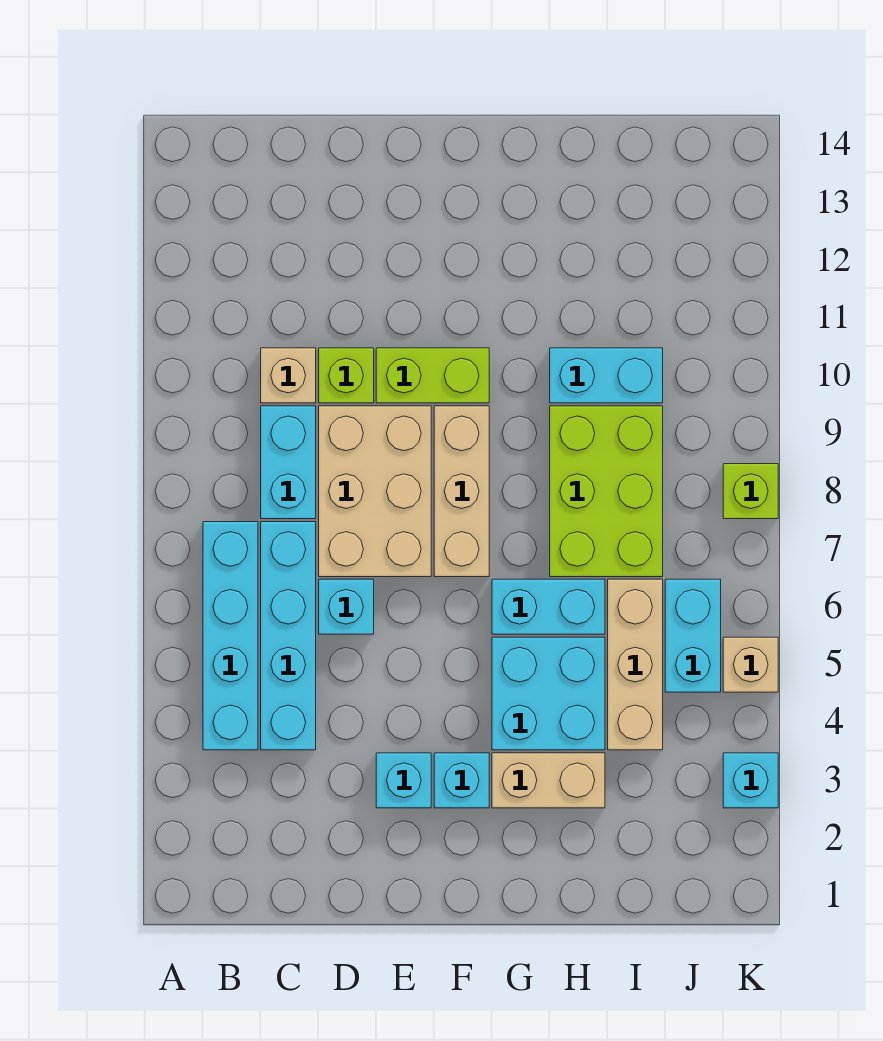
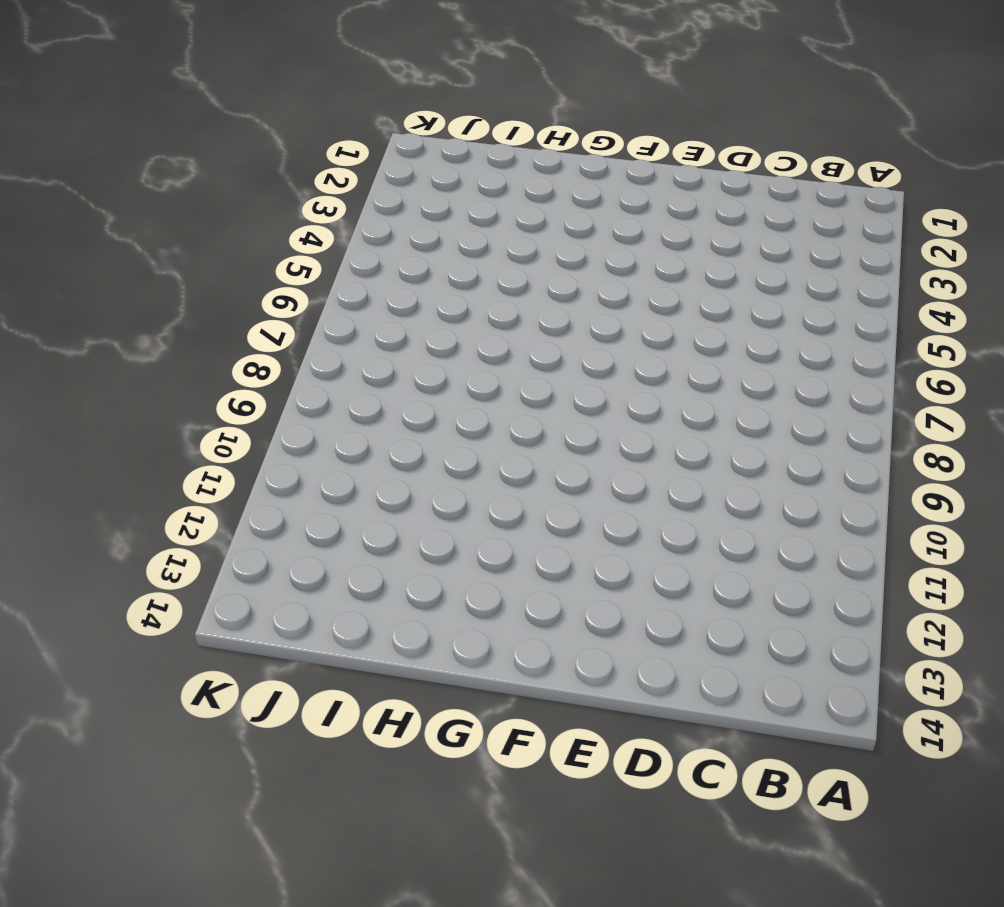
none -> cyan 1x4 brick [203,522,258,750]
none -> cyan 1x4 brick [261,522,316,750]
none -> cyan 1x2 brick [261,406,316,519]

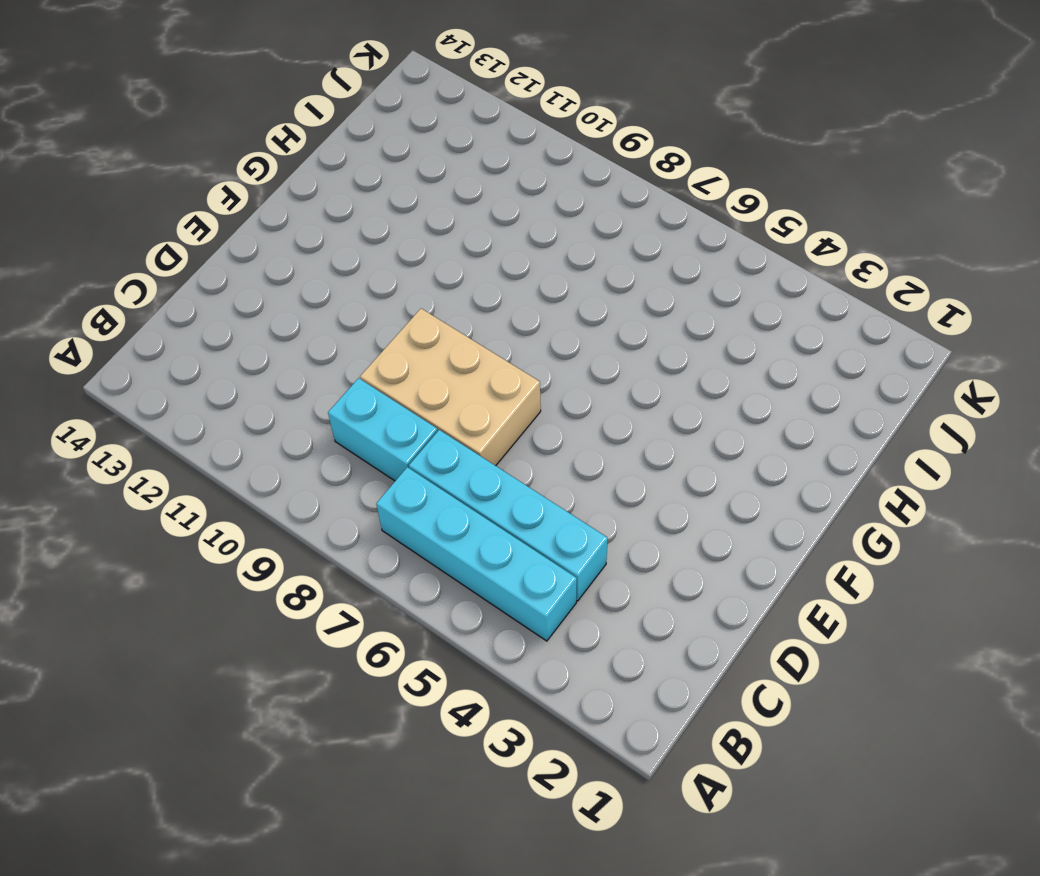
none -> tan 1x1 brick [261,348,316,403]
none -> cyan 1x1 brick [319,579,374,634]
none -> lime 1x1 brick [319,348,374,403]

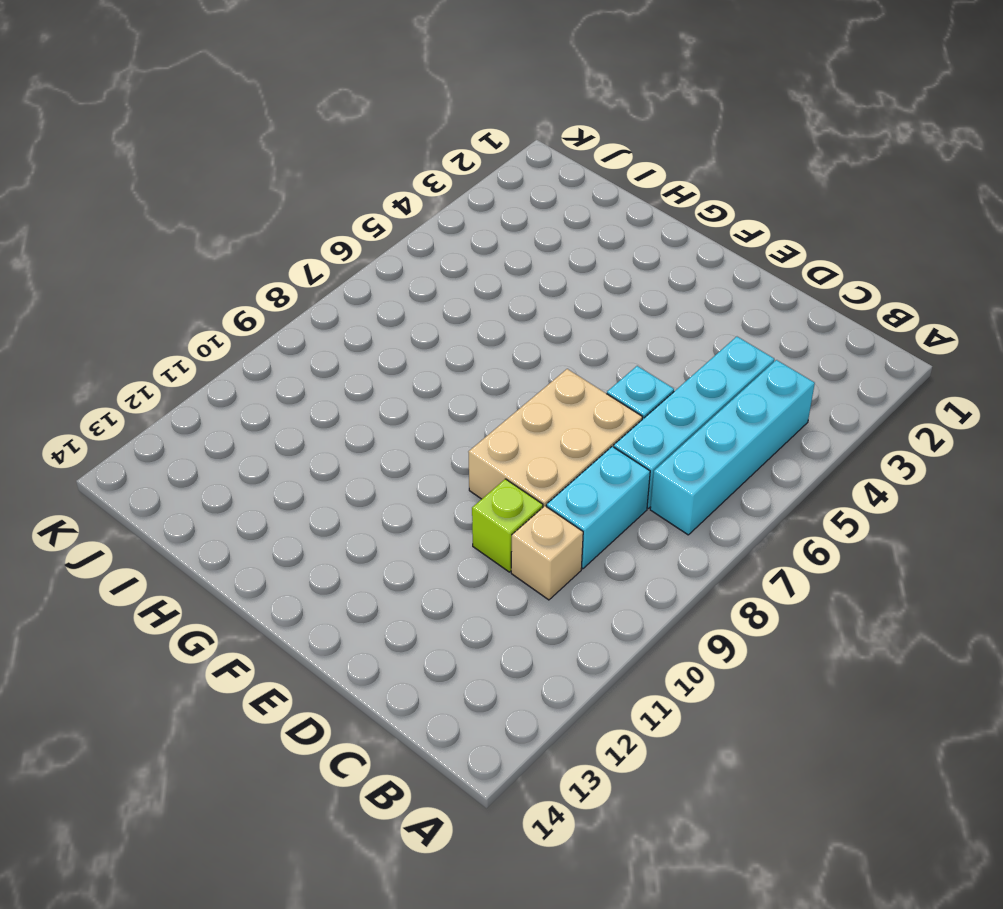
none -> cyan 1x1 brick [376,753,431,808]
none -> lime 1x2 brick [376,348,489,403]
none -> cyan 1x1 brick [434,753,489,808]

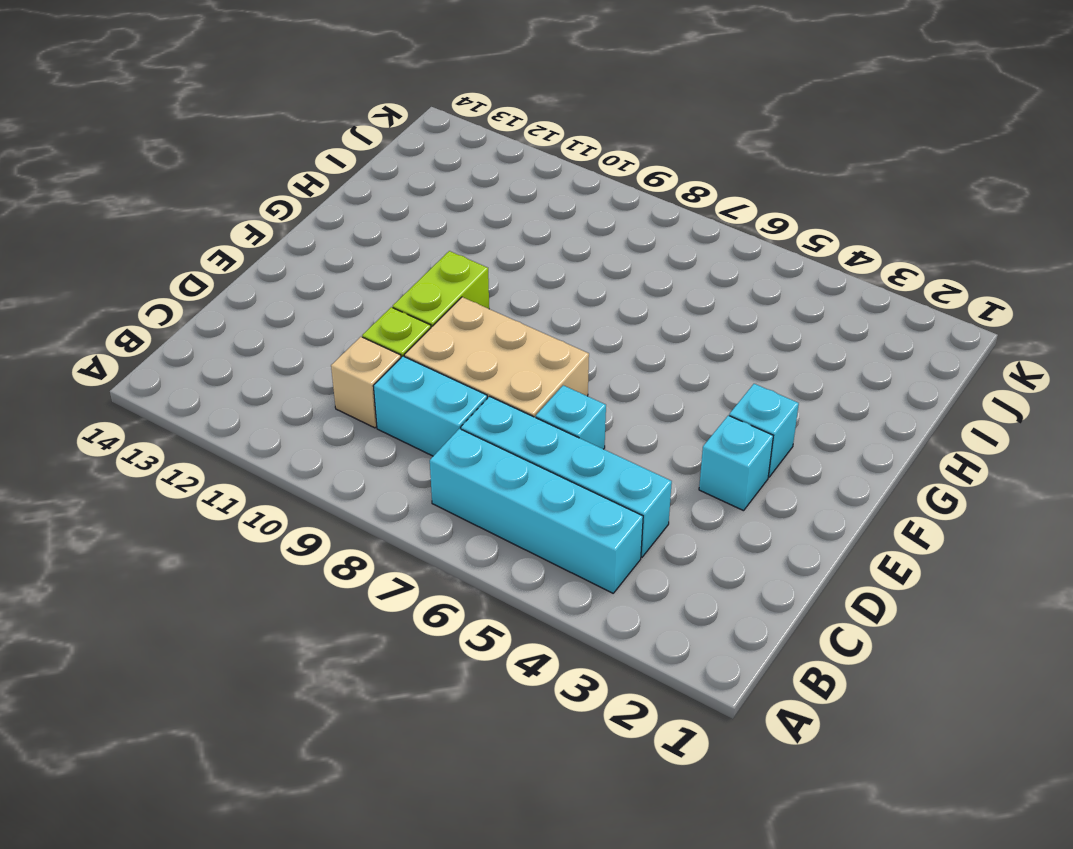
none -> tan 1x3 brick [434,406,489,577]
none -> tan 1x2 brick [492,753,605,808]
none -> cyan 2x2 brick [492,637,605,750]

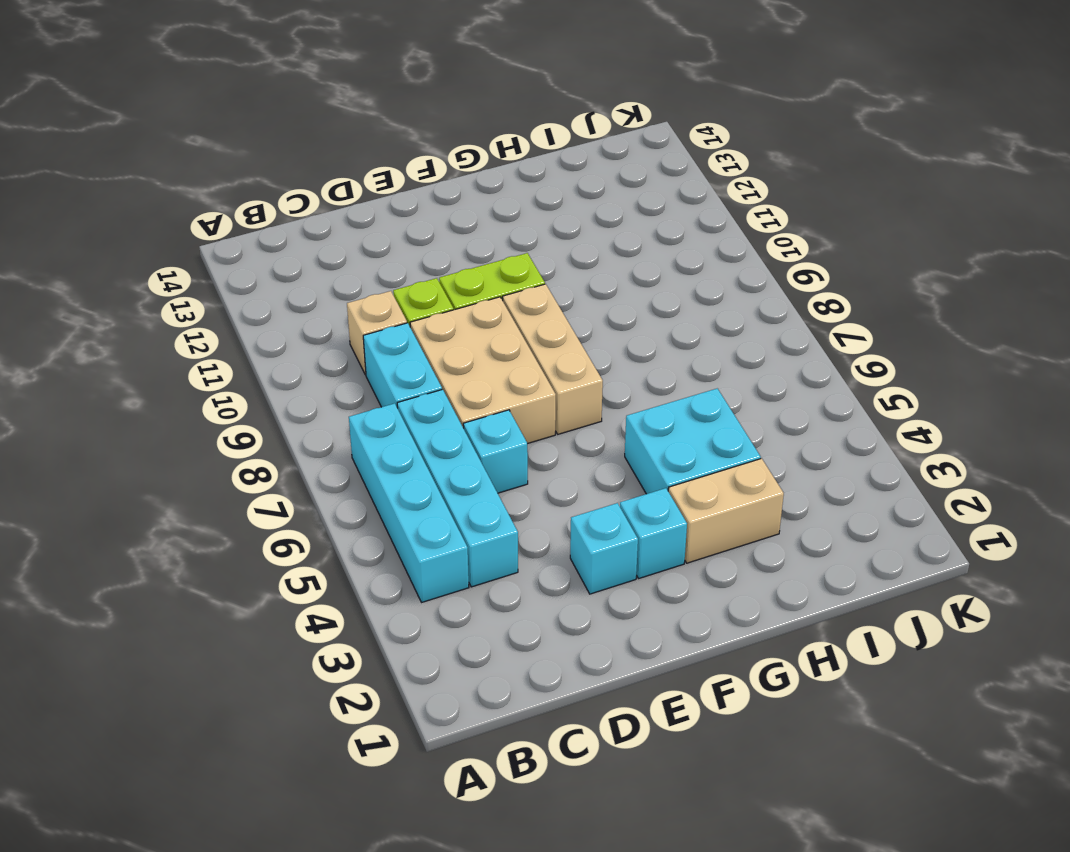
none -> cyan 1x2 brick [492,579,605,634]
none -> lime 2x3 brick [550,406,663,577]
none -> cyan 1x2 brick [550,348,663,403]

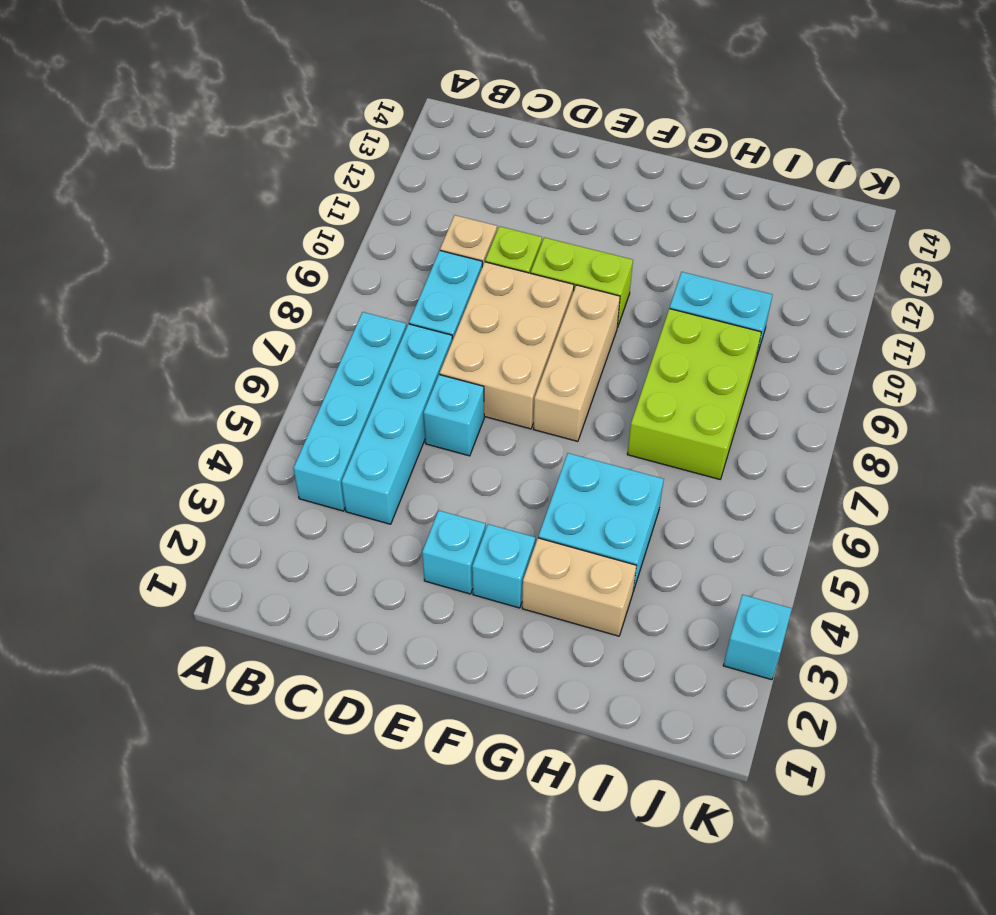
none -> cyan 1x2 brick [492,579,605,634]
none -> tan 1x3 brick [608,579,663,750]
none -> cyan 1x2 brick [665,579,721,692]

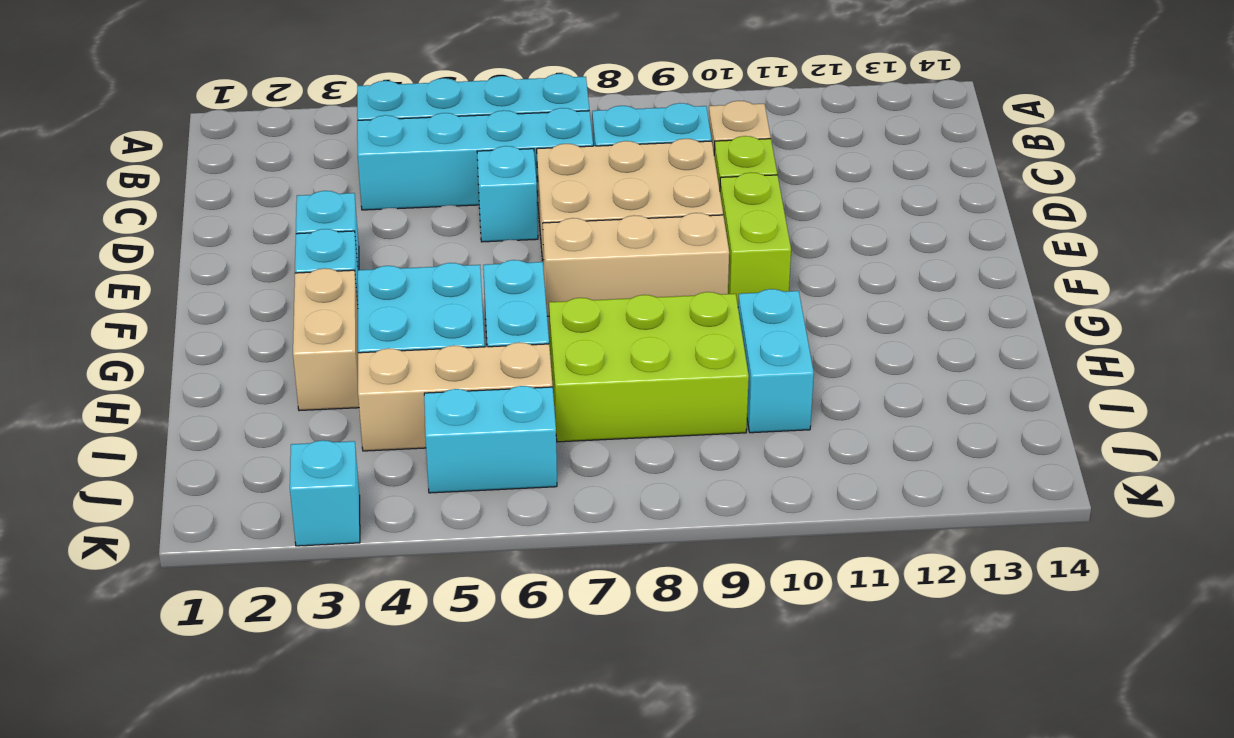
none -> tan 1x1 brick [723,637,778,692]
none -> lime 1x1 brick [723,464,778,519]

